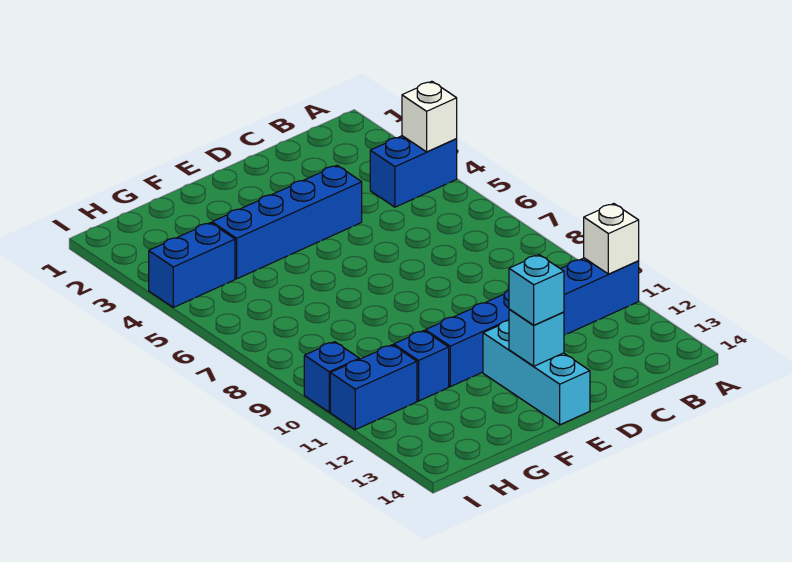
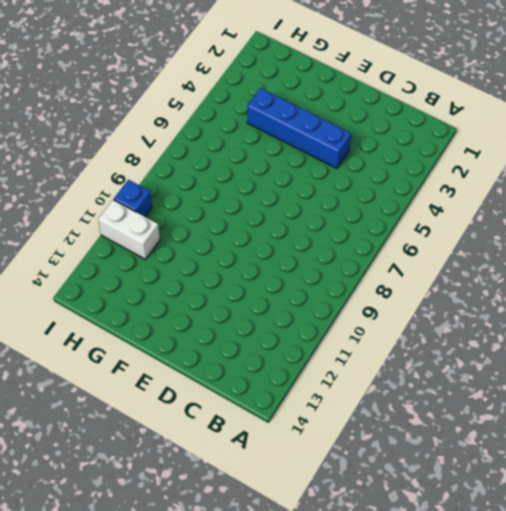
white 1x2 brick [98,200,160,259] -> blue 1x2 brick [330,345,417,430]
none -> blue 1x2 brick [370,136,457,207]
none -> blue 1x6 brick [425,258,639,387]
none -> cyan 1x3 brick [483,320,590,425]

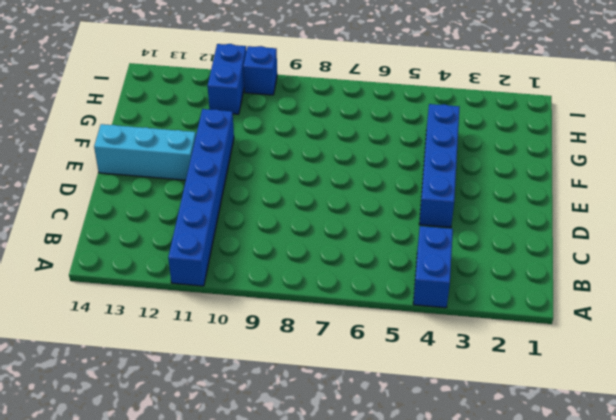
none -> blue 1x1 brick [394,331,449,401]
none -> blue 1x2 brick [149,223,235,307]
none -> white 1x1 brick [402,81,457,152]

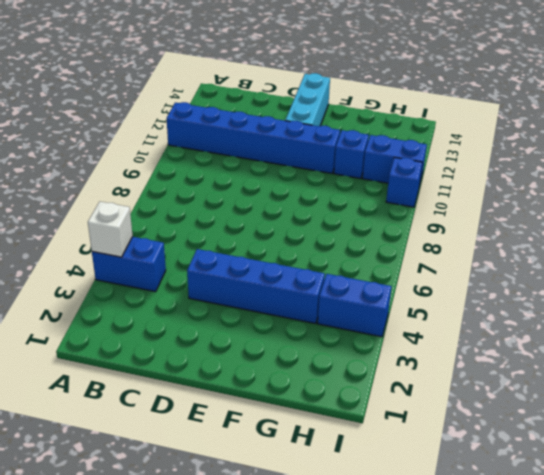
none -> white 1x1 brick [584,204,639,274]
none -> cyan 1x1 brick [509,309,564,366]
none -> cyan 1x1 brick [509,255,564,325]

